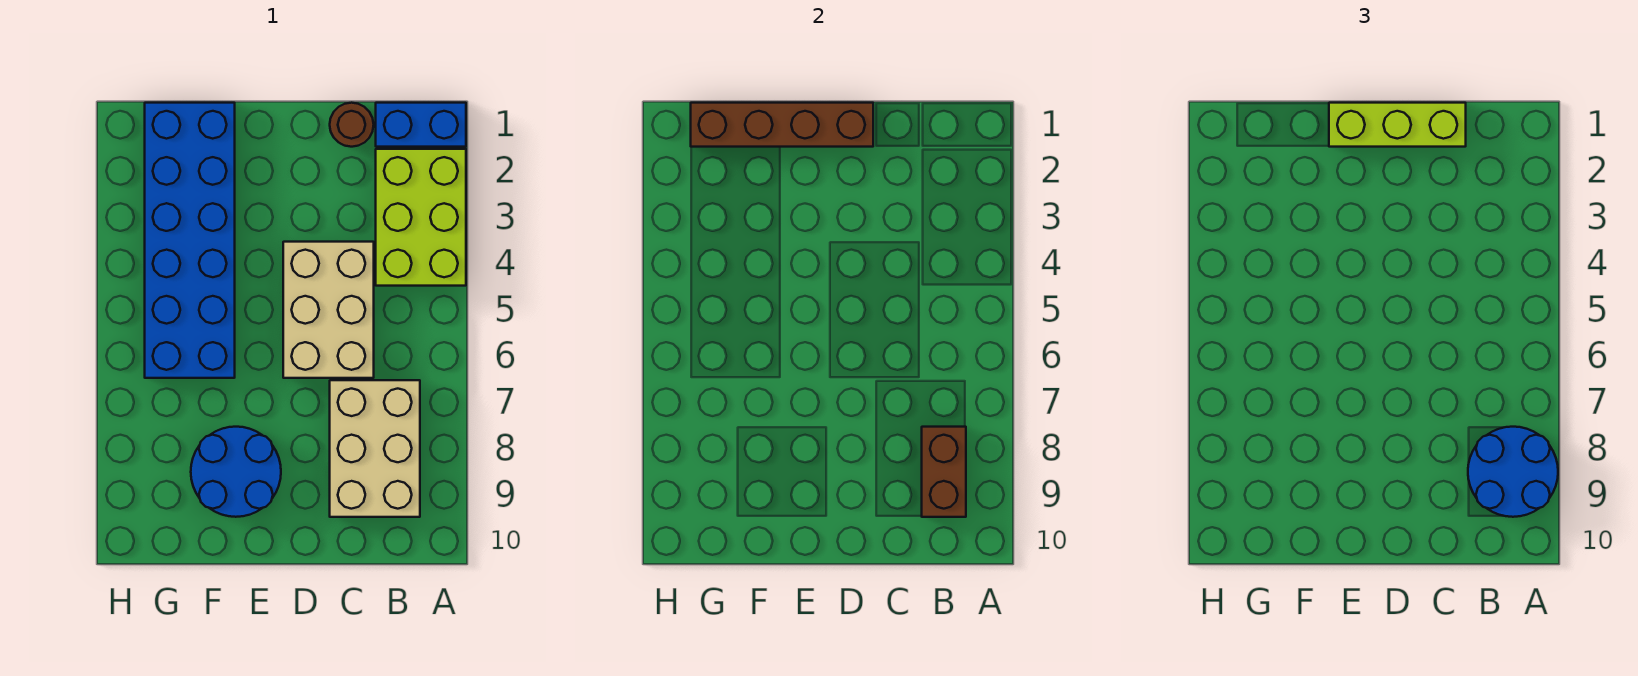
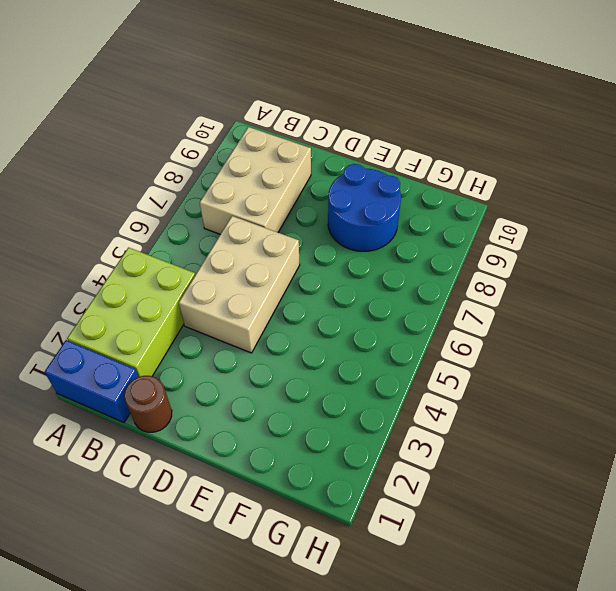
none -> blue 2x6 brick [145,103,235,378]
none -> brown 1x2 brick [922,427,966,517]

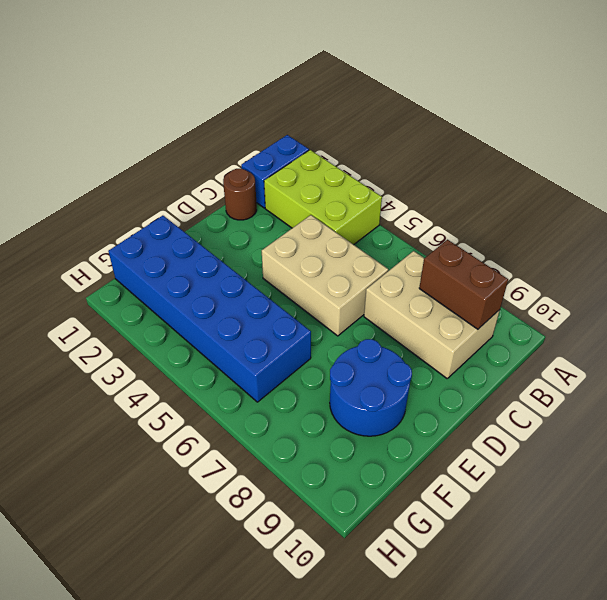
none -> brown 1x4 brick [691,103,873,147]
none -> blue 2x2 round brick [1468,427,1558,517]

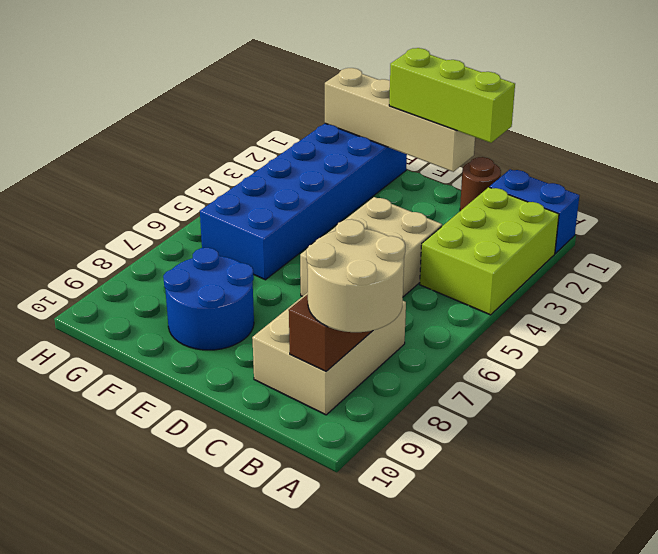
tan 2x2 round brick [306,219,405,332] -> blue 2x2 round brick [1468,427,1558,517]
tan 1x4 brick [325,68,475,172] -> brown 1x4 brick [691,103,873,147]

